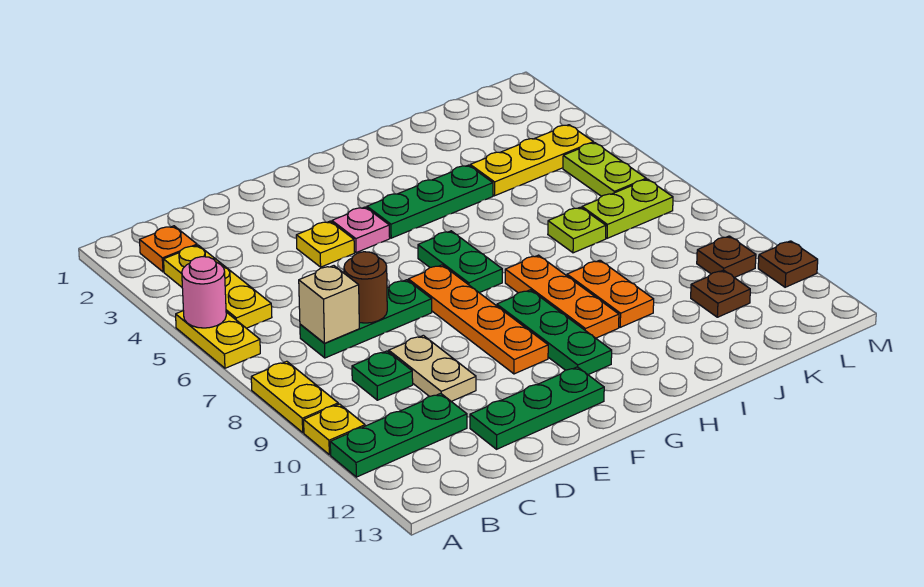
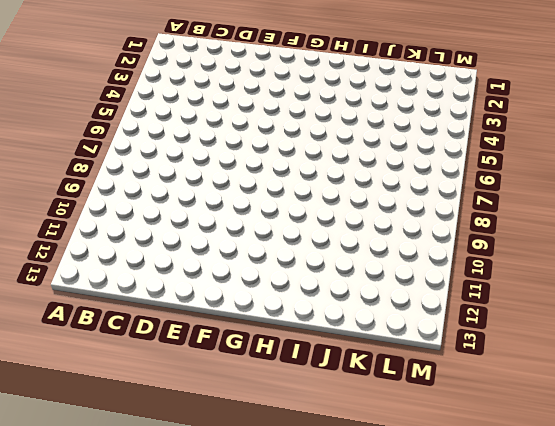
none -> yellow 1x2 plate [176,311,260,368]
none -> yellow 1x2 plate [251,361,338,432]
none -> yellow 1x1 plate [304,404,365,455]

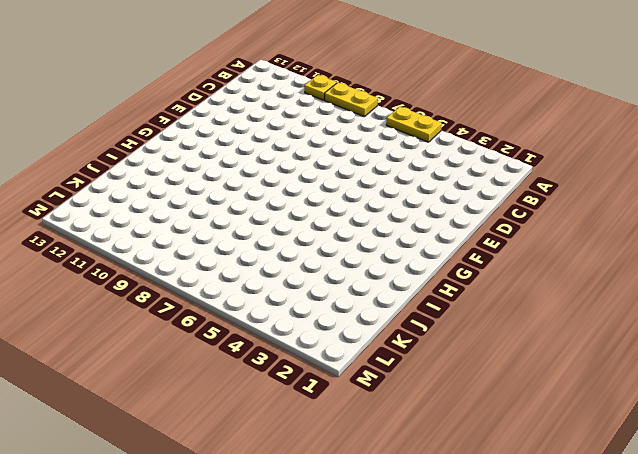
none -> green 1x3 plate [330,393,467,477]
none -> orange 1x1 plate [140,226,197,272]
none -> yellow 1x3 plate [164,245,272,328]

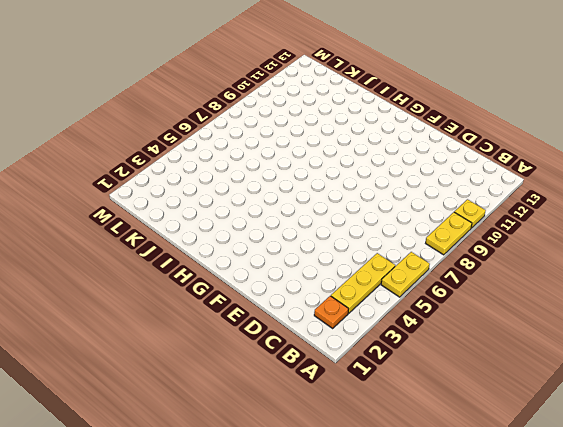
none -> green 1x3 plate [330,393,467,477]
none -> green 1x3 plate [300,280,432,358]
none -> green 1x1 plate [352,351,413,400]

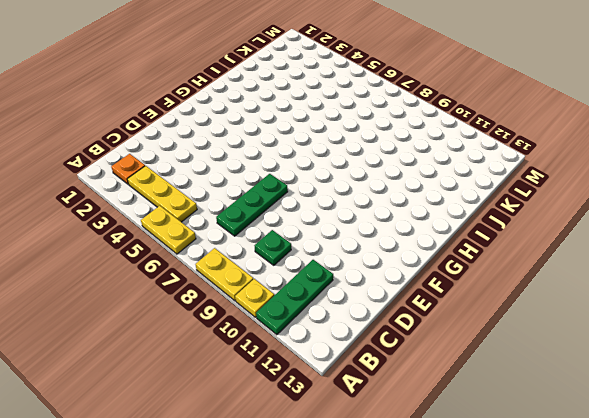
none -> tan 1x2 plate [389,335,476,401]
none -> green 1x3 plate [470,367,604,449]
none -> yellow 1x1 plate [296,221,354,267]

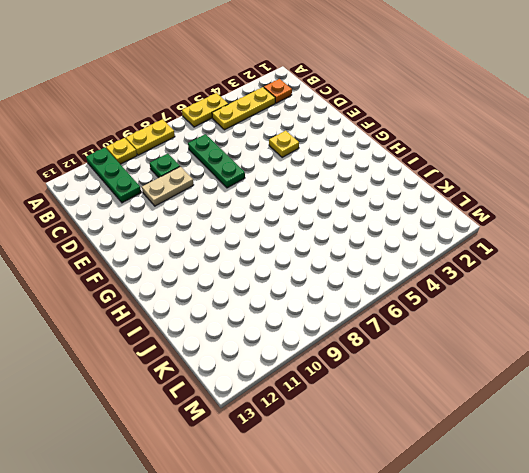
none -> green 1x3 plate [470,367,604,449]
none -> pink 1x1 plate [332,207,390,253]
none -> orange 1x4 plate [408,265,548,374]

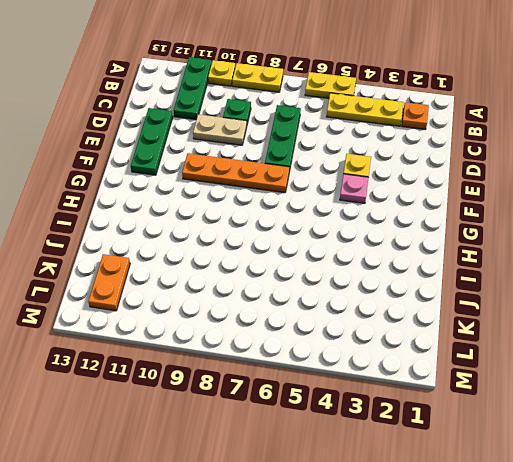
orange 1x2 plate [88,254,130,311] -> orange 1x2 plate turned to [567,260,654,327]
none -> green 1x3 plate [367,165,493,238]
none -> green 1x2 plate [418,231,502,293]
none -> green 1x3 plate [497,290,612,375]

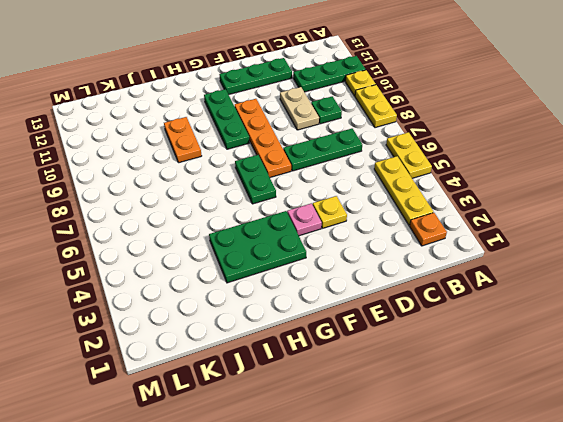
green 2x3 plate [209,211,306,283] -> green 1x3 plate [367,165,493,238]
none -> orange 1x3 plate [505,255,619,338]
none -> yellow 1x3 plate [470,125,594,196]
none -> lime 1x1 plate [548,207,606,253]

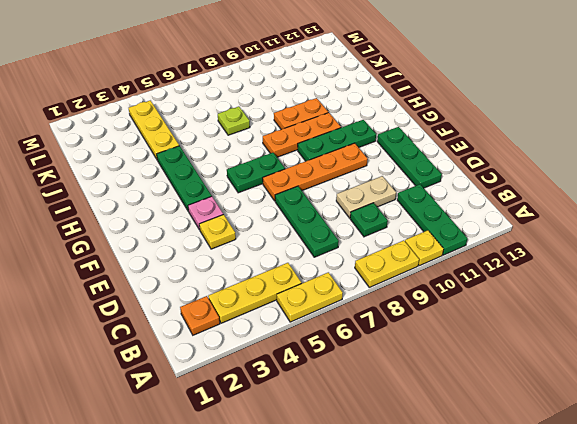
none -> lime 1x2 plate [582,179,673,238]
none -> brown 1x1 plate [691,270,750,317]
none -> lime 1x2 plate [563,143,646,196]

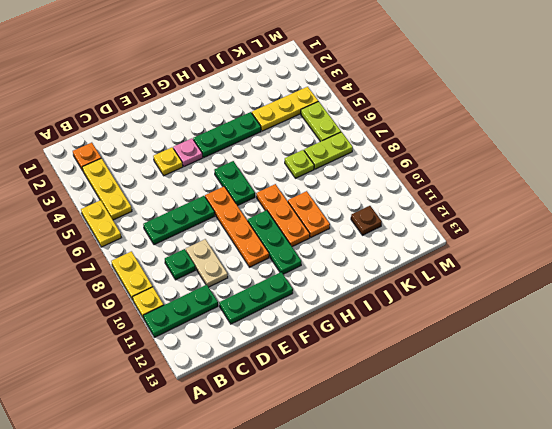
none -> brown 1x1 plate [697,236,756,278]
none -> brown 1x1 plate [758,241,818,287]
none -> pink 1x1 round brick [182,257,226,328]

